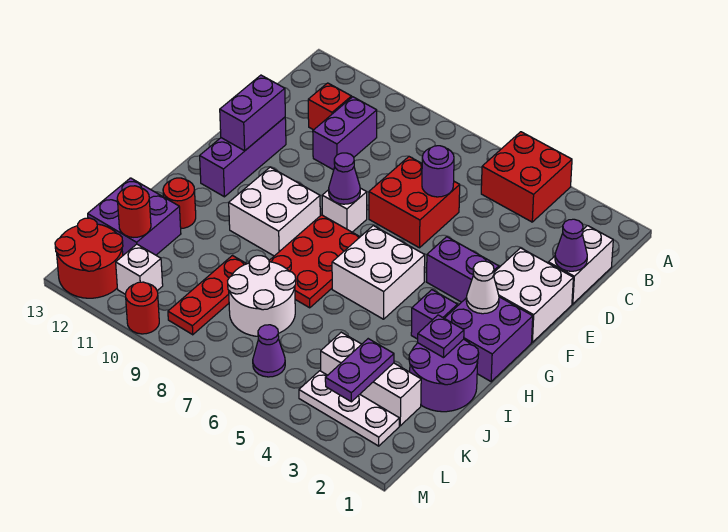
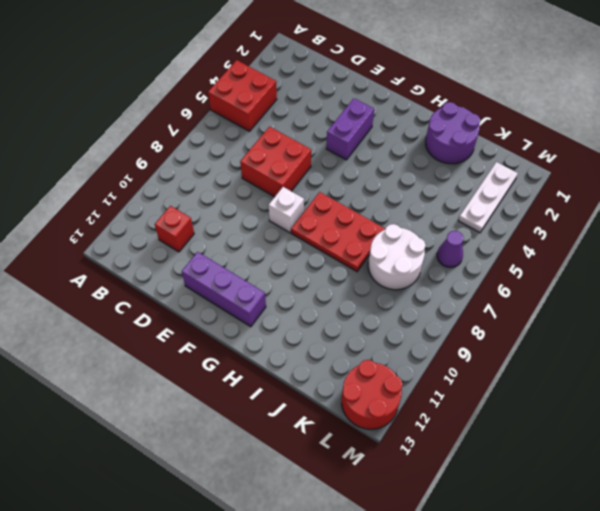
none -> white 1x2 brick [548,226,613,304]
none -> purple 1x2 brick [313,97,377,170]
none -> white 2x2 brick [493,248,573,342]
none -> purple 2x2 brick [444,297,533,382]

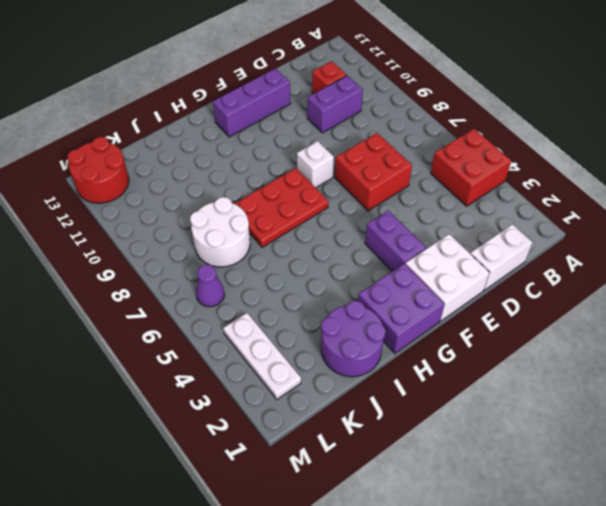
none -> white 2x2 brick [332,226,425,319]
none -> white 2x2 brick [229,167,320,256]
none -> purple 1x1 brick [411,290,458,339]
none -> red 1x1 round brick [163,178,196,229]

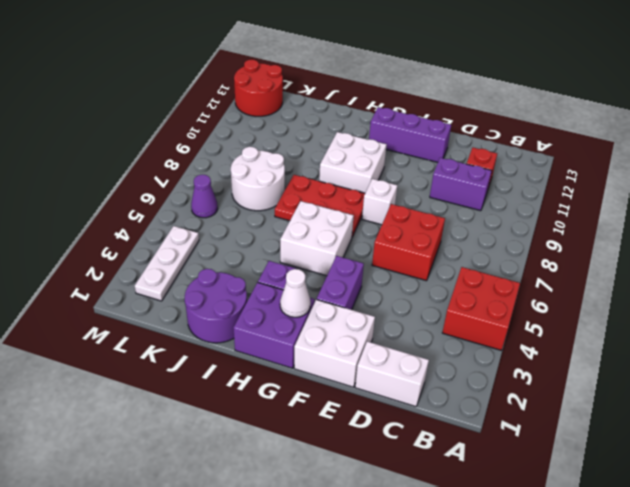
none -> red 1x1 round brick [163,178,196,229]
none -> red 1x3 plate [168,256,247,335]
none -> purple 2x2 brick [88,178,181,255]
none -> white 1x3 brick [321,332,421,426]

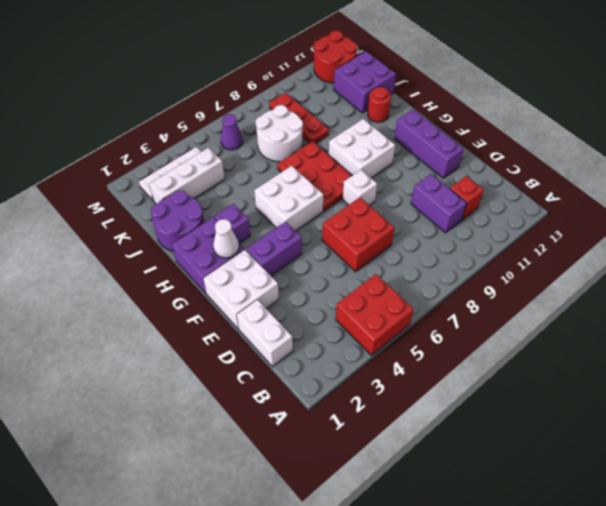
none -> white 1x1 brick [116,244,163,294]
none -> red 1x1 round brick [125,282,159,334]
none -> purple 1x1 cone [555,219,587,271]
none -> purple 1x1 round brick [422,146,454,197]

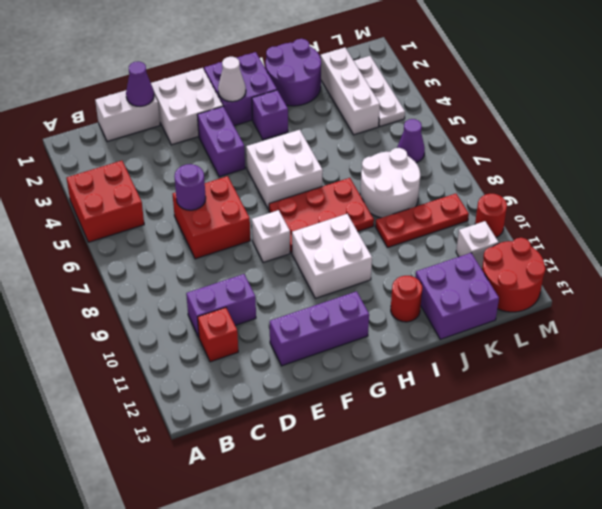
none -> purple 1x2 brick [220,75,285,151]
none -> purple 1x1 cone [329,153,360,204]
none -> purple 1x1 plate [418,315,464,358]
none -> purple 1x2 plate [325,339,394,402]

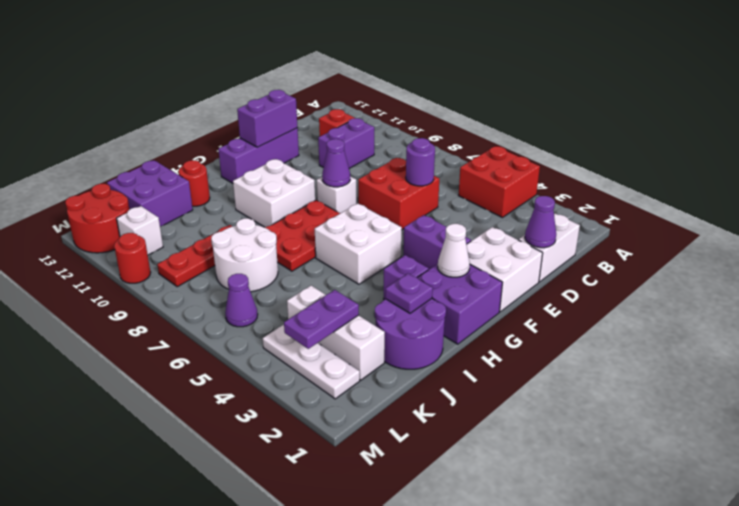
none -> red 1x1 round brick [117,186,151,237]

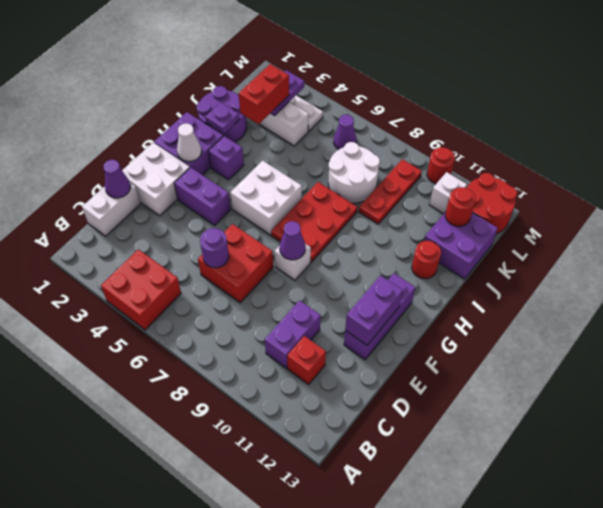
red 1x2 brick [239,64,289,124] -> none
none -> white 2x2 brick [229,167,320,256]

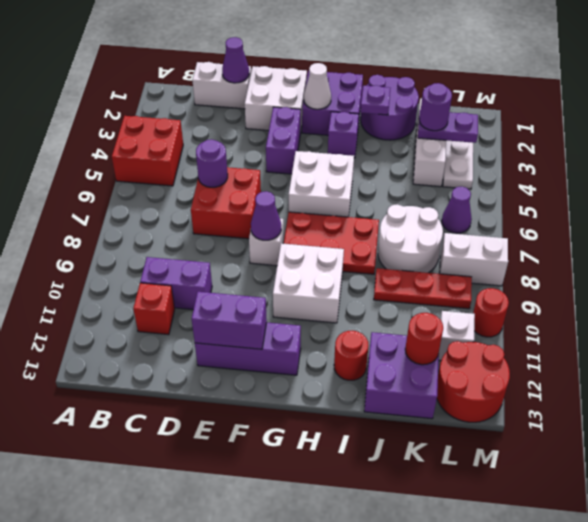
purple 1x1 round brick [419,83,452,131] -> none
white 1x2 brick [440,233,508,286] -> none

